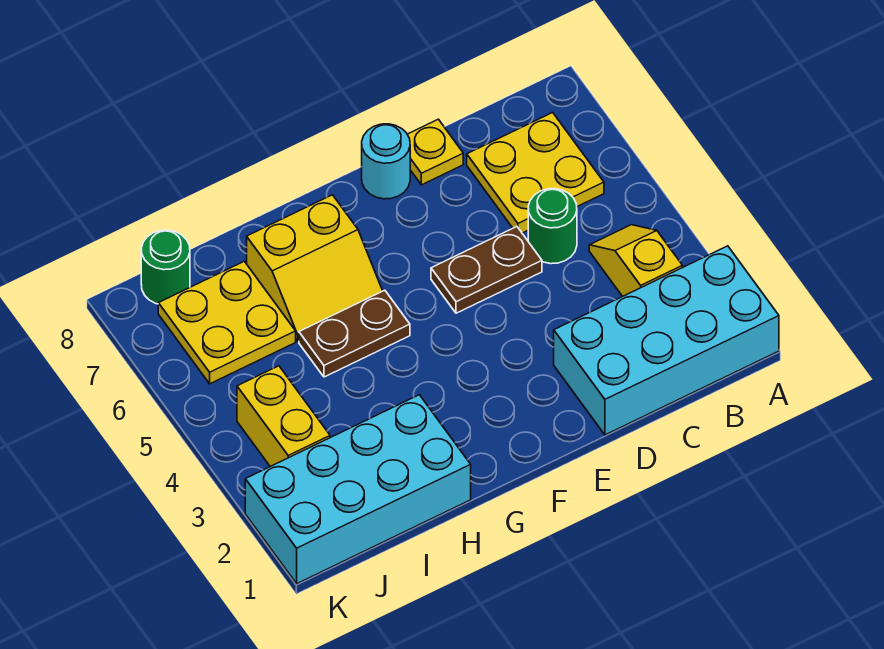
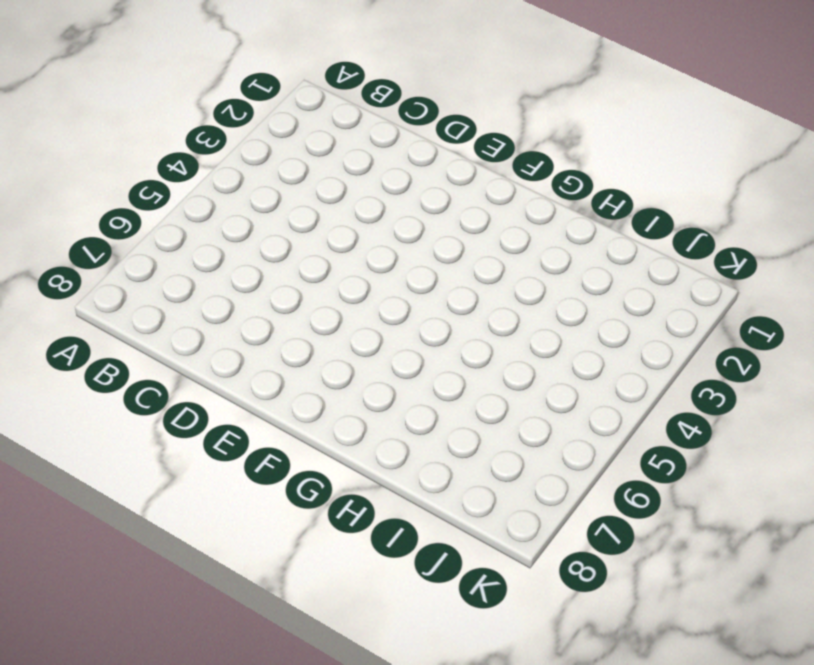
none -> cyan 2x4 brick [554,246,779,435]
none -> yellow 1x2 slope [589,225,683,296]
none -> yellow 2x2 plate [467,113,604,233]

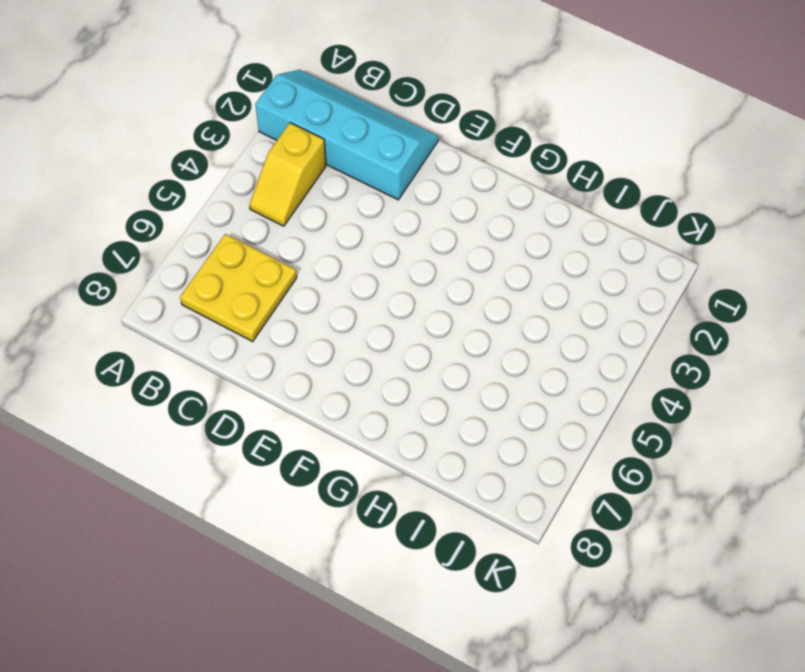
cyan 2x4 slope [255,70,438,200] -> cyan 2x4 brick [554,246,779,435]
none -> green 1x1 round brick [528,189,577,264]
none -> brown 1x2 plate [431,227,542,313]
none -> yellow 1x1 plate [407,119,463,185]

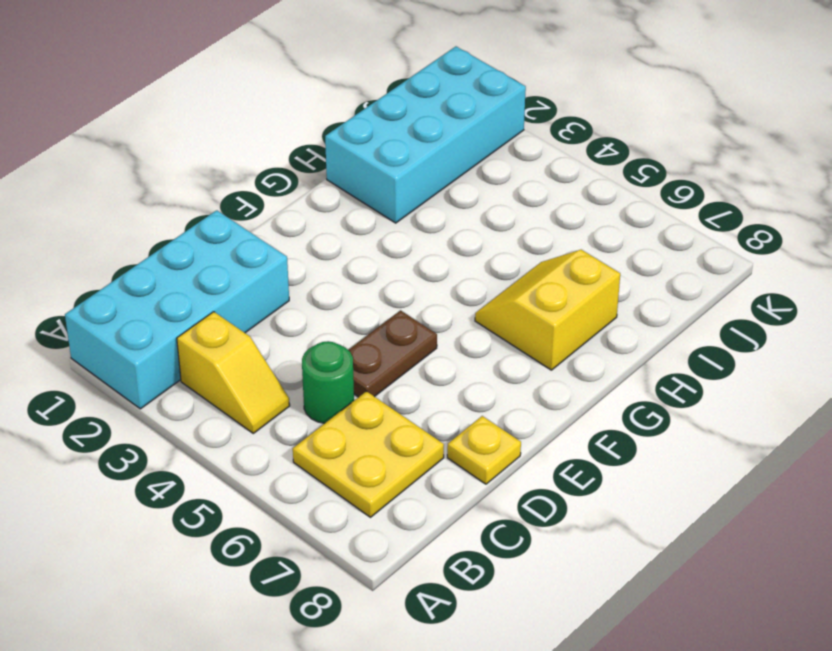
none -> cyan 1x1 round brick [362,124,410,199]
none -> brown 1x2 plate [299,290,410,377]
none -> yellow 2x2 plate [158,261,296,384]

